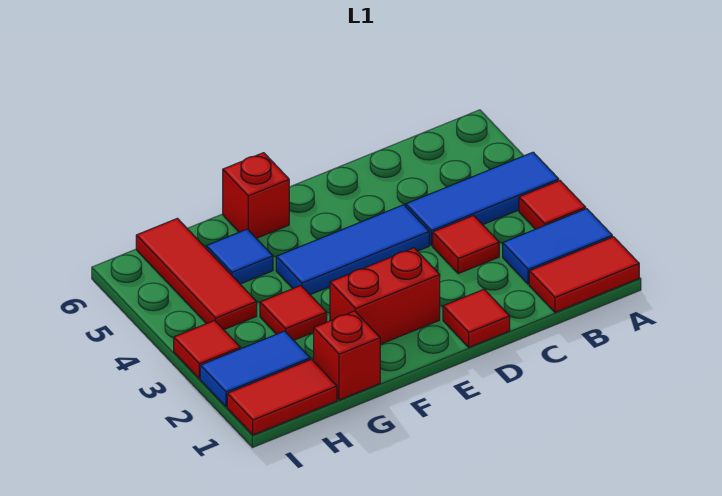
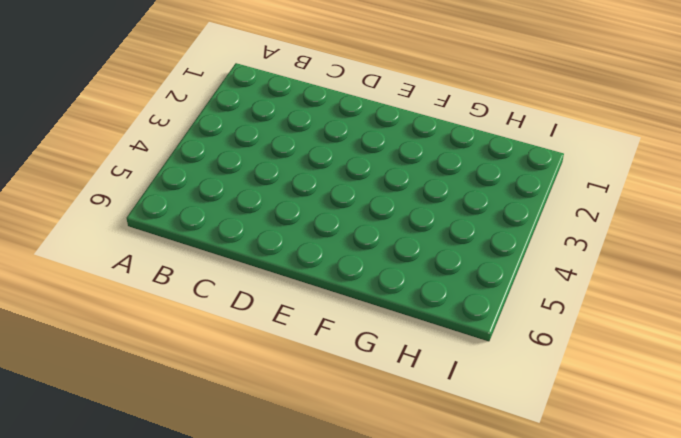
none -> red 1x2 tile [529,237,639,312]
none -> blue 1x2 tile [503,209,612,284]
none -> red 1x1 tile [519,181,586,229]

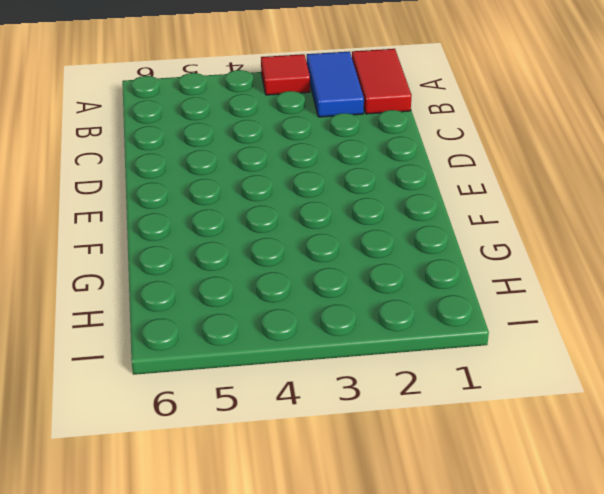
none -> blue 1x3 tile [406,152,559,245]
none -> red 1x1 tile [433,215,499,274]
none -> red 1x1 tile [443,289,510,347]

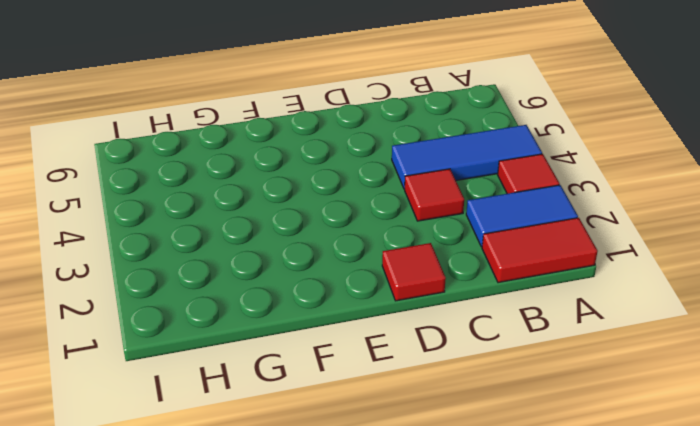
none -> blue 1x3 tile [276,205,429,295]
none -> red 1x2 brick [330,248,440,344]
none -> red 1x1 brick [223,153,289,238]

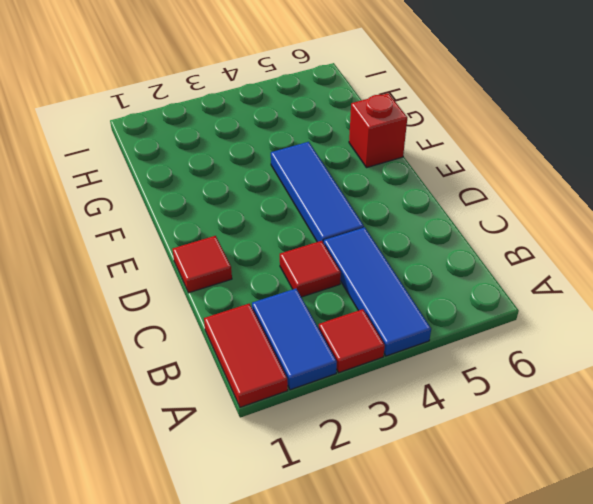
none -> red 1x2 brick [330,248,440,344]
none -> red 1x1 brick [314,311,380,400]
none -> red 1x1 tile [260,286,327,340]

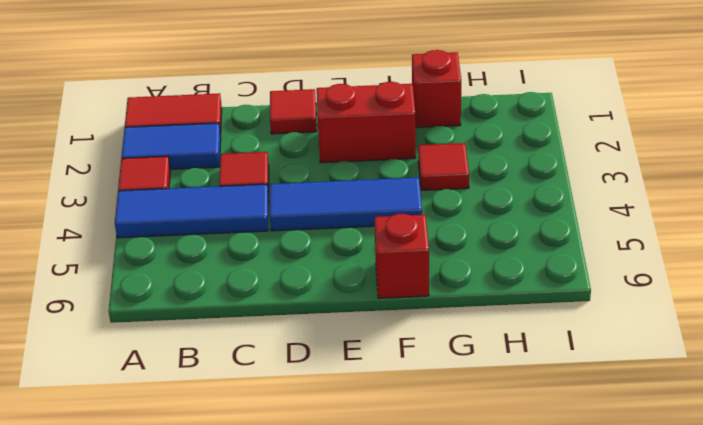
none -> blue 1x1 tile [206,229,273,284]
none -> red 1x2 tile [227,359,337,435]
none -> blue 1x2 tile [200,331,310,407]

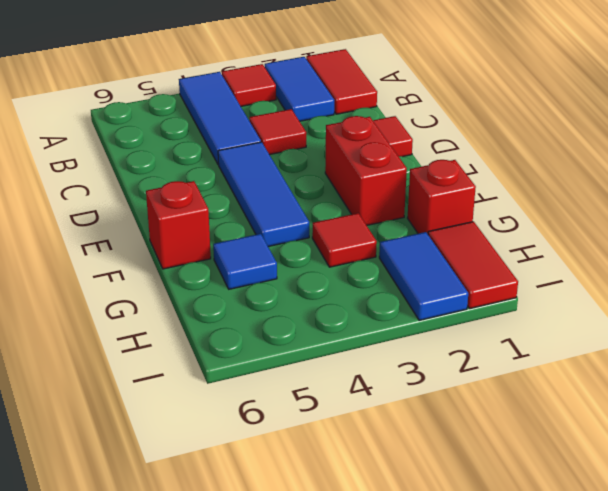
none -> red 1x3 tile [136,218,257,330]
none -> red 1x1 tile [174,320,240,379]

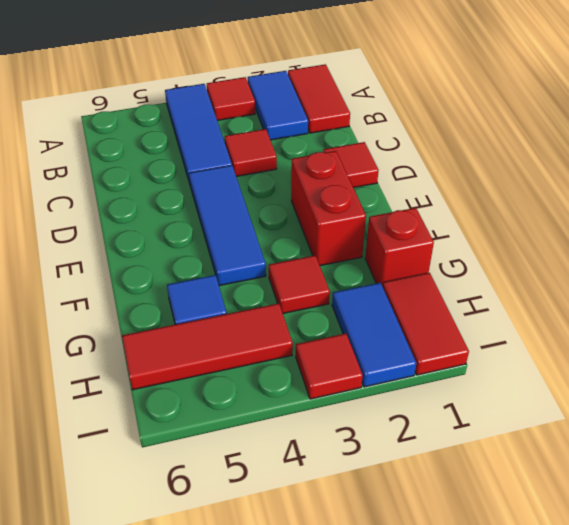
none -> red 1x1 brick [223,153,289,238]

